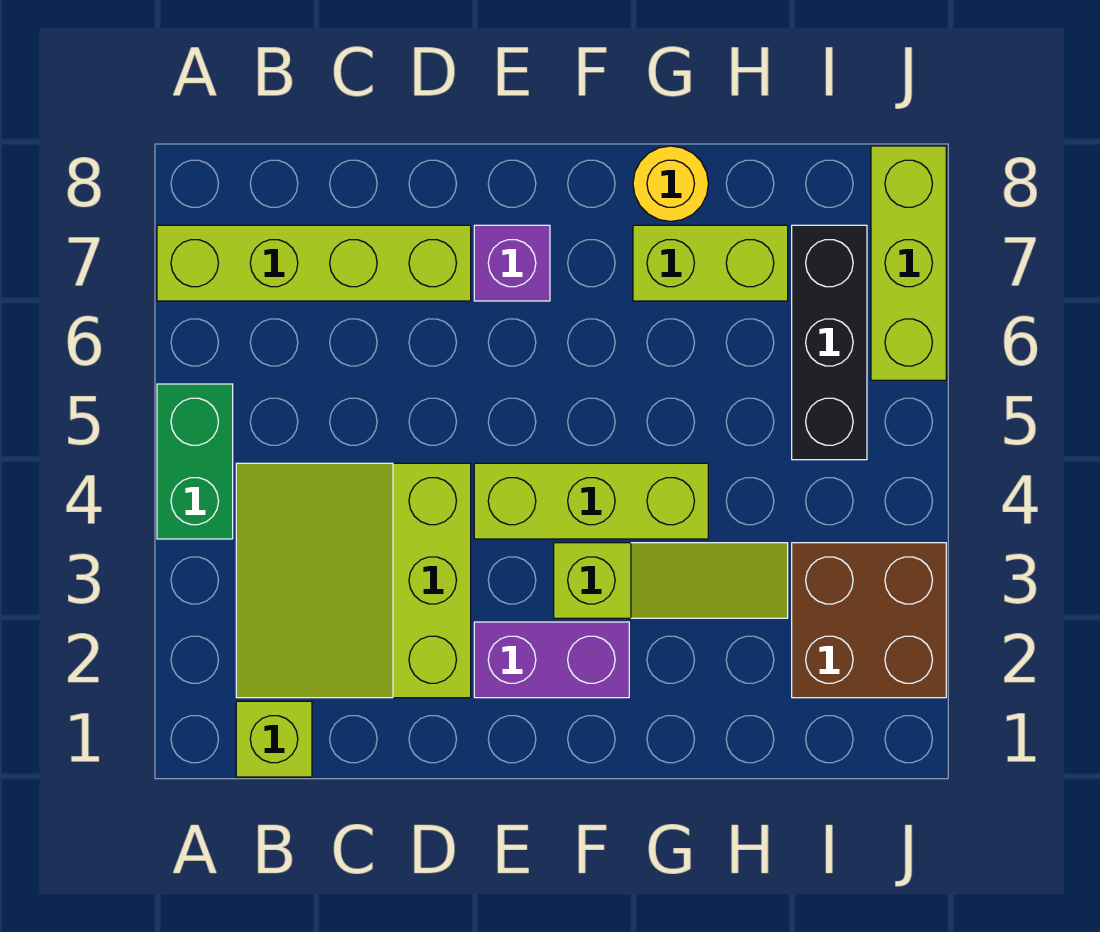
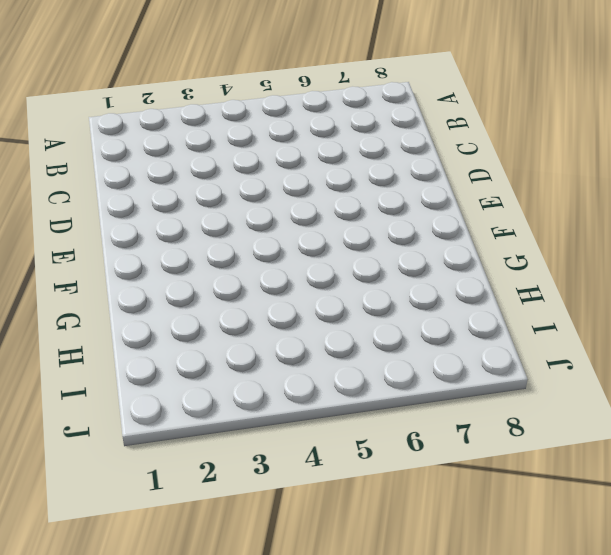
none -> green 1x2 brick [157,384,233,539]
none -> lime 1x4 brick [157,225,471,301]
none -> lime 1x1 brick [236,701,312,777]

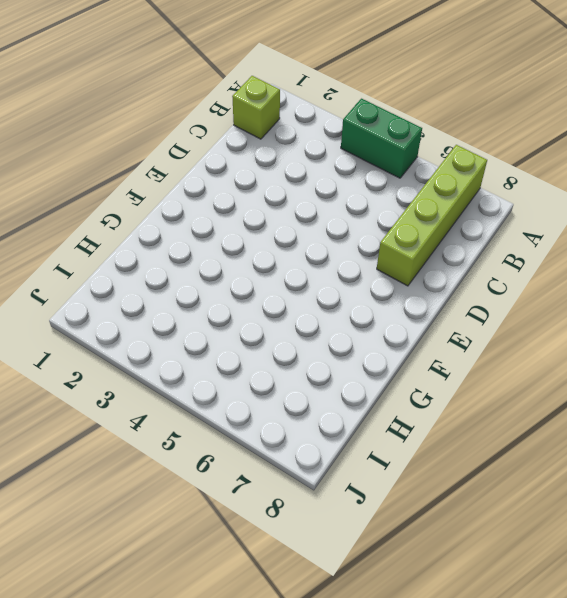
none -> lime 3x3 slope [236,463,471,698]
none -> purple 1x2 brick [474,622,629,698]
none -> lime 1x3 brick [474,463,708,539]

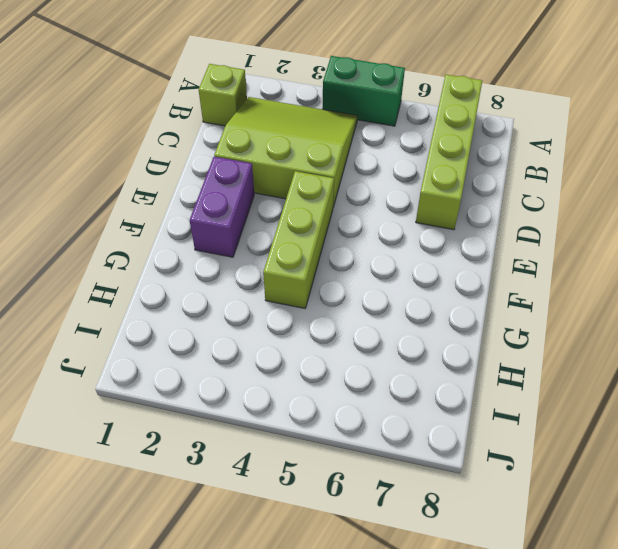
none -> purple 1x1 brick [474,225,550,301]
none -> lime 1x3 slope [554,543,788,618]
none -> lime 1x2 brick [633,225,788,301]

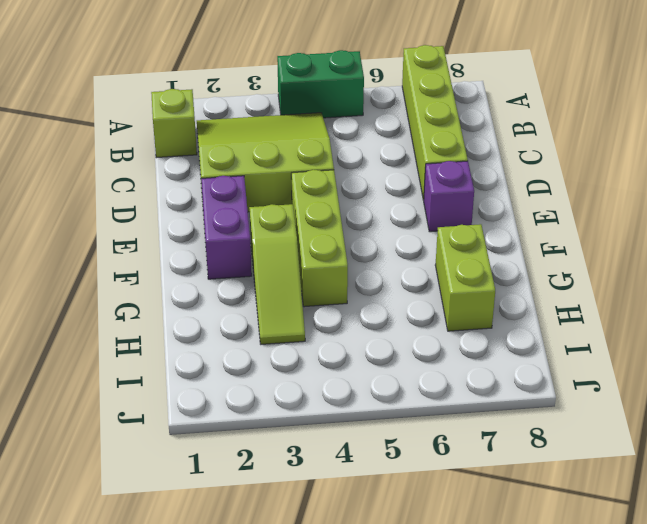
none -> yellow 1x1 round brick [633,146,708,221]
none -> brown 2x2 brick [792,543,946,698]
none -> black 1x3 brick [792,225,867,460]

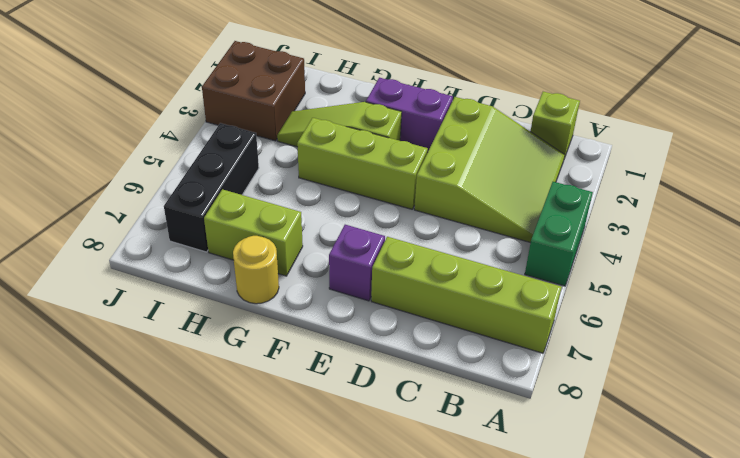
none -> lime 1x3 brick [871,146,946,380]

